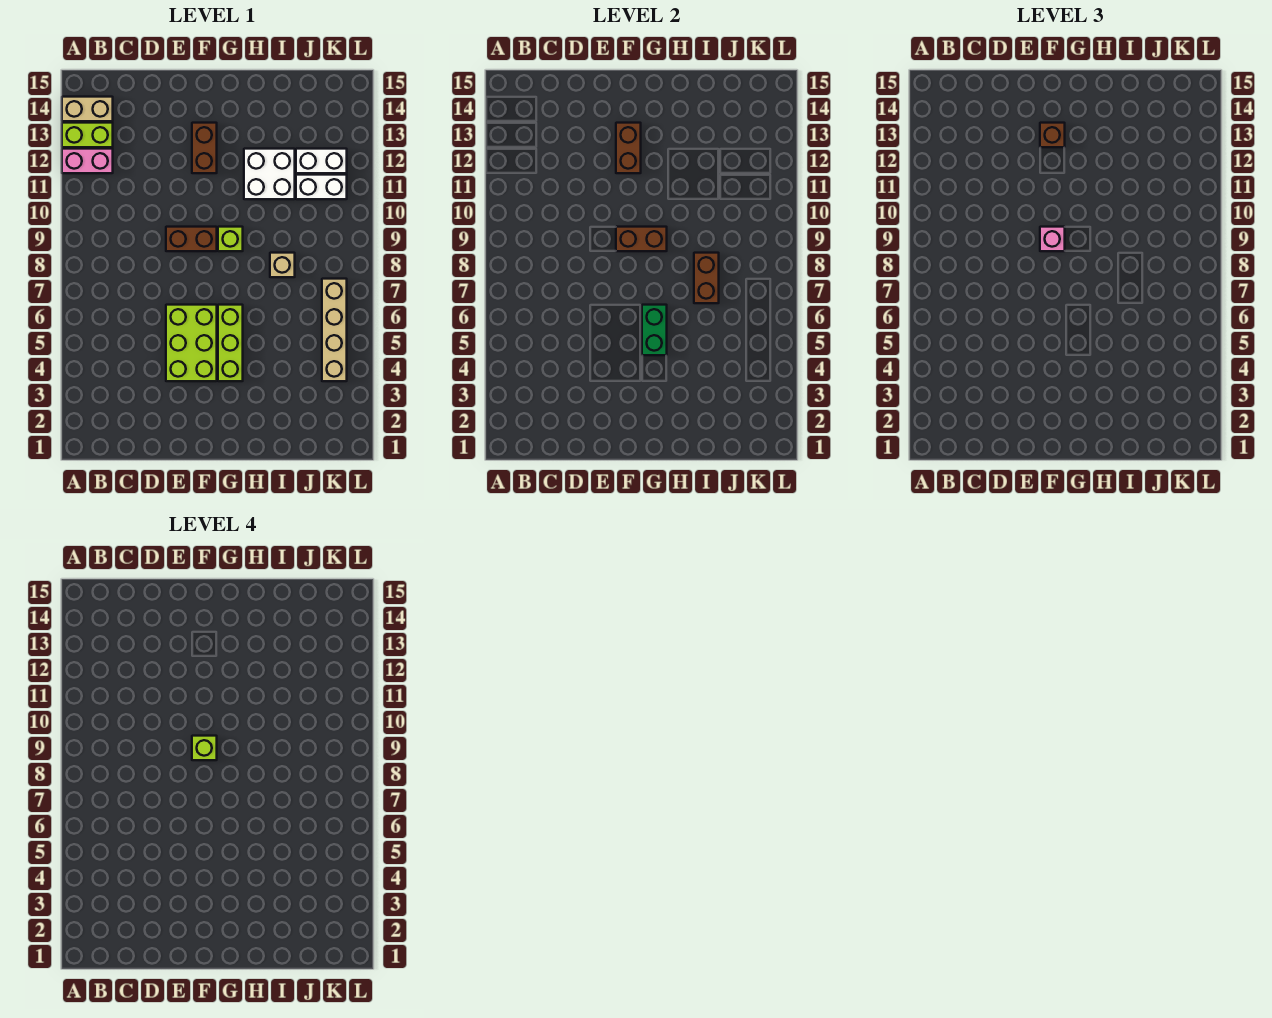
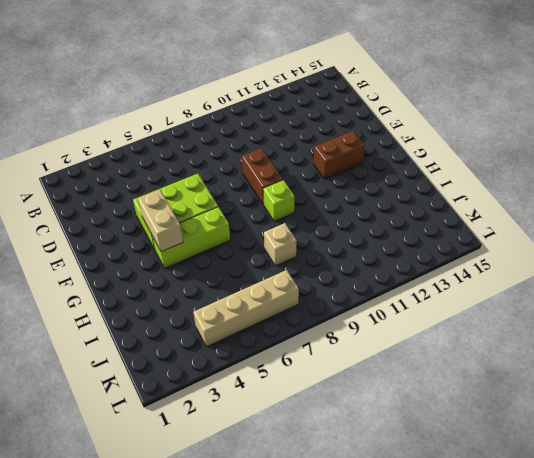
tan 1x2 brick [138,190,183,252] -> tan 1x2 brick moved to [62,97,113,121]
none -> pink 1x2 brick [62,149,113,173]
none -> lime 1x2 brick [62,123,113,147]
none -> white 2x2 brick [244,149,295,199]

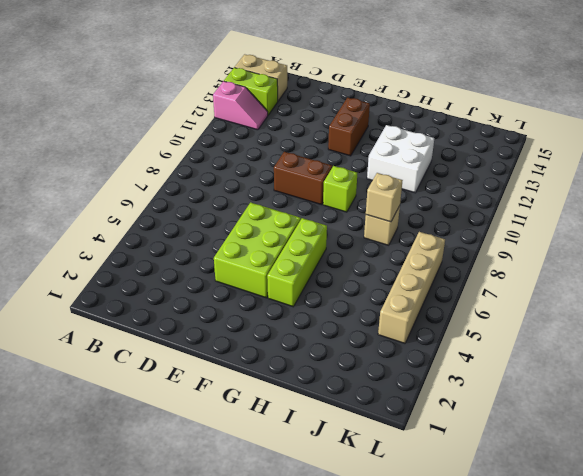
pink 1x2 slope [213,81,268,130] -> pink 1x2 brick [62,149,113,173]
tan 1x1 brick [366,173,403,222] -> brown 1x2 brick [694,253,719,303]
none -> white 1x2 brick [296,175,347,199]
none -> white 1x2 brick [296,149,347,173]
none -> brown 1x2 brick [616,227,667,251]

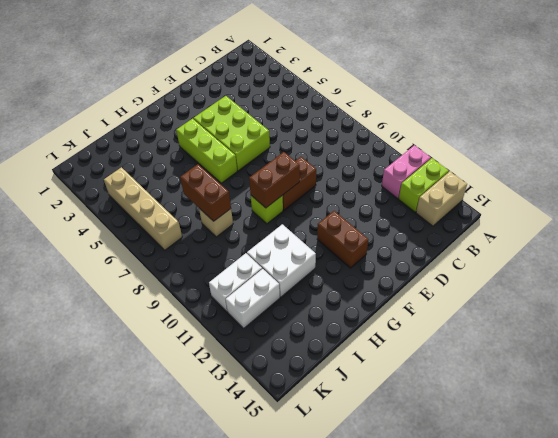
none -> brown 1x2 brick [616,123,641,173]
none -> green 1x2 brick [642,305,667,355]
none -> pink 1x1 brick [1040,227,1065,251]

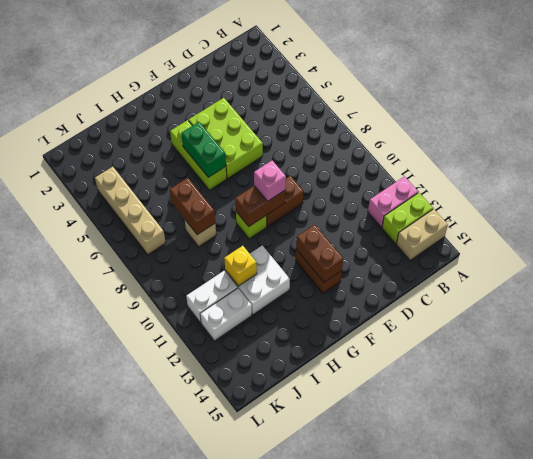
yellow 1x1 brick [224,246,257,286] -> none
none -> brown 1x1 brick [1040,123,1065,147]
none -> lime 1x1 brick [192,736,217,760]

